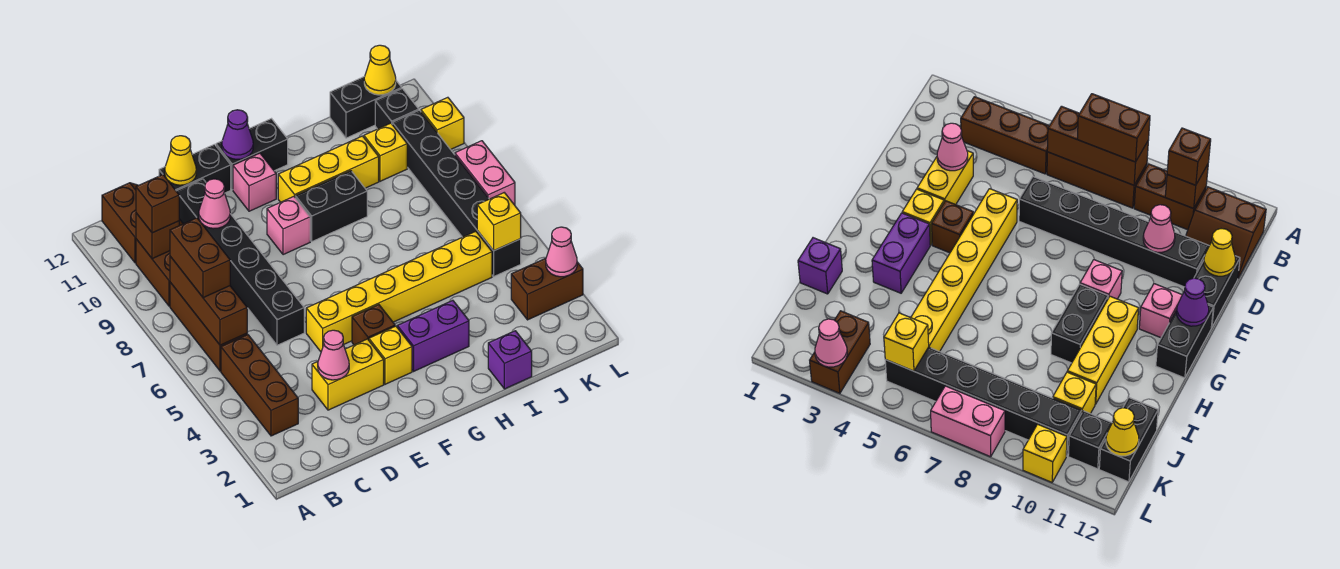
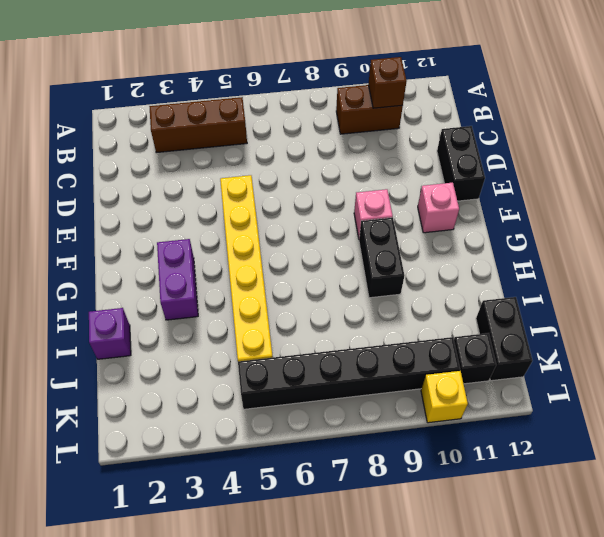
none -> brown 1x3 brick [170,282,247,371]
none -> brown 2x2 slope [102,183,183,263]
none -> yellow 1x2 brick [312,339,384,410]
none -> black 1x6 brick [176,179,304,345]

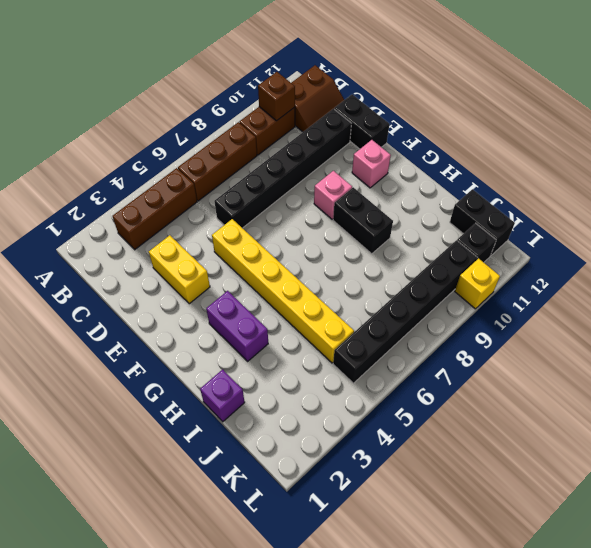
none -> yellow 1x1 brick [369,326,412,384]
none -> brown 1x1 brick [352,305,395,345]
none -> black 1x2 brick [216,119,288,190]
none -> yellow 1x3 brick [278,136,379,202]

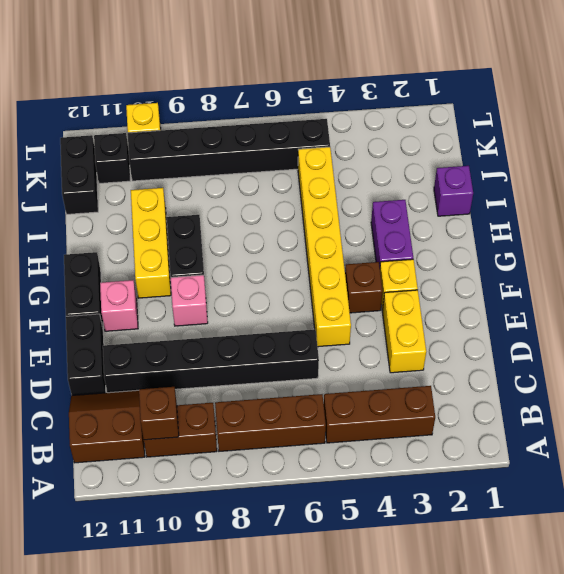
none -> yellow 1x1 brick [364,123,407,181]
none -> brown 1x2 brick [511,258,583,320]
none -> pink 1x2 brick [455,141,515,205]
none -> brown 1x3 brick [170,256,247,345]

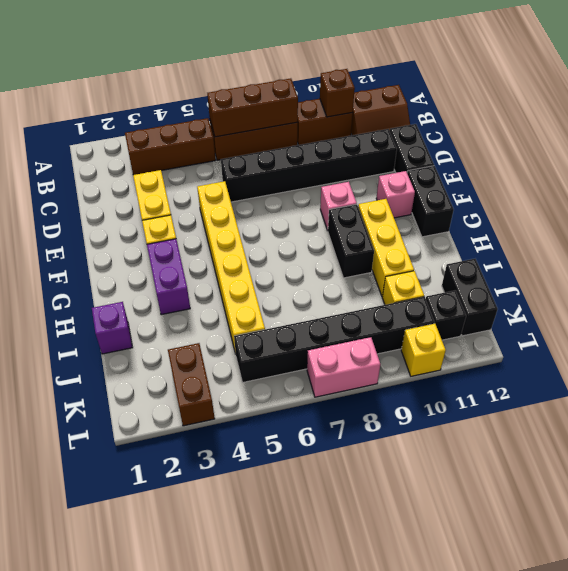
none -> brown 1x1 brick [352,305,395,345]
none -> pink 1x1 cone [318,330,349,380]
none -> pink 1x1 cone [199,179,230,229]
none -> yellow 1x1 cone [165,136,196,185]

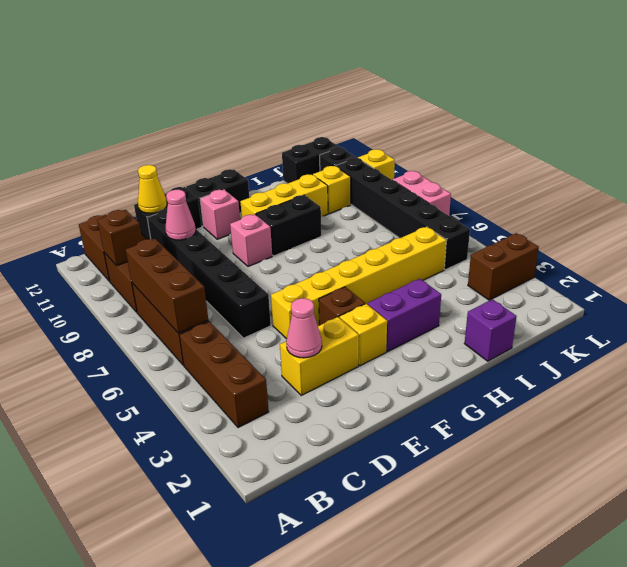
none -> purple 1x1 cone [222,110,253,159]
none -> yellow 1x1 brick [477,193,521,251]
none -> yellow 1x1 cone [364,45,396,95]
none -> pink 1x1 cone [546,227,577,277]

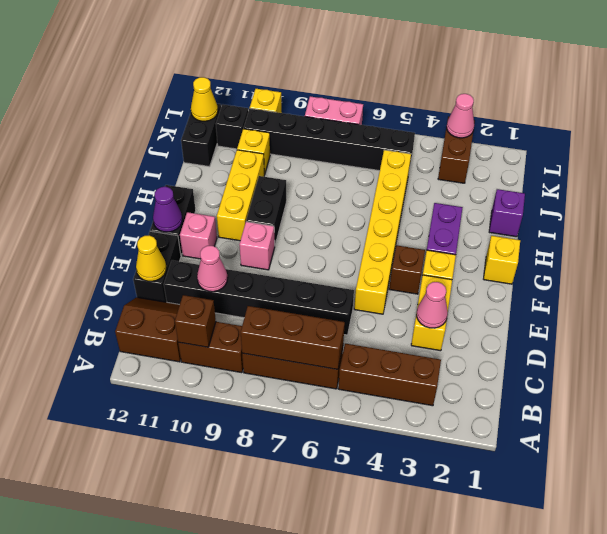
yellow 1x1 brick [484,236,520,284] -> yellow 1x1 brick moved to [477,193,521,251]
none -> brown 1x2 brick [170,218,230,298]
none -> brown 1x1 brick [136,175,179,233]

